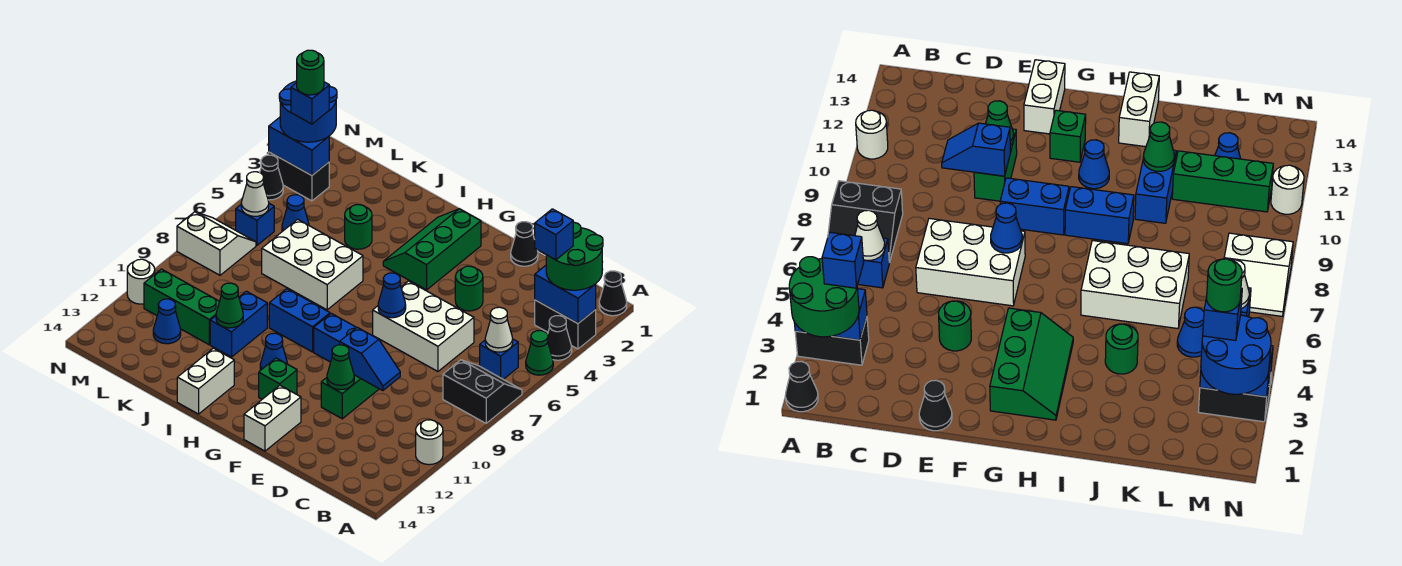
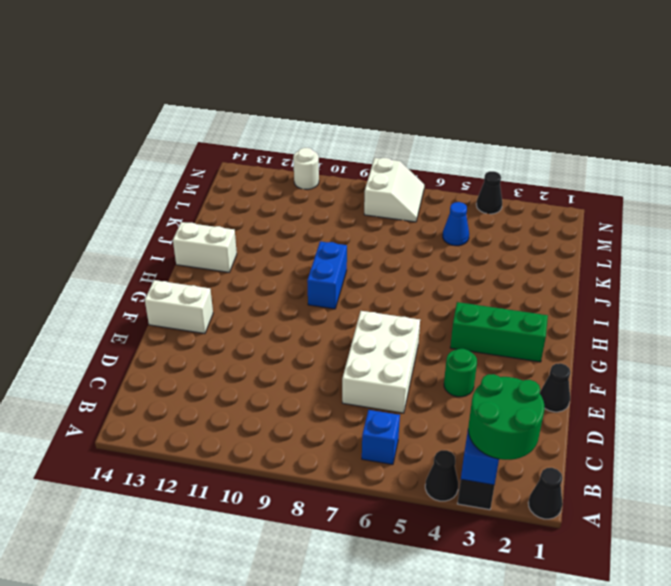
none -> green 1x1 cone [526,330,553,375]
none -> black 2x2 slope [443,360,522,423]
none -> white 1x1 round brick [416,420,443,465]
none -> green 1x2 brick [321,375,378,419]

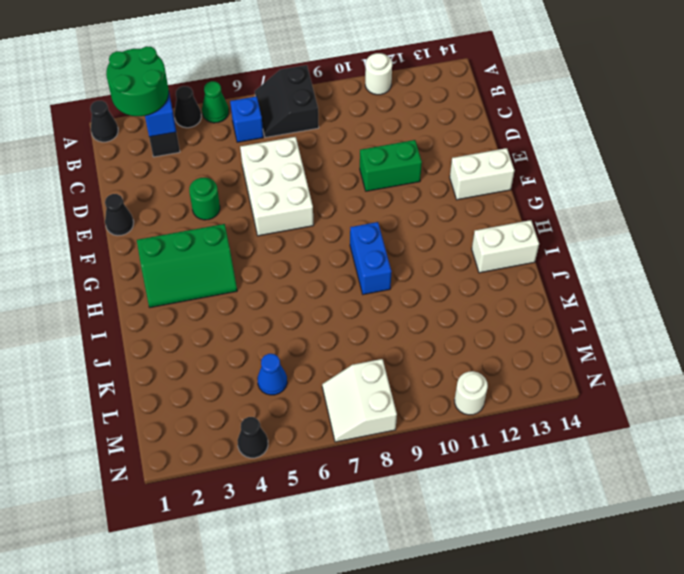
none -> blue 1x2 brick [314,313,357,362]
none -> green 1x1 brick [259,358,297,399]
none -> blue 1x1 cone [260,333,287,370]
none -> white 2x3 brick [262,219,363,310]

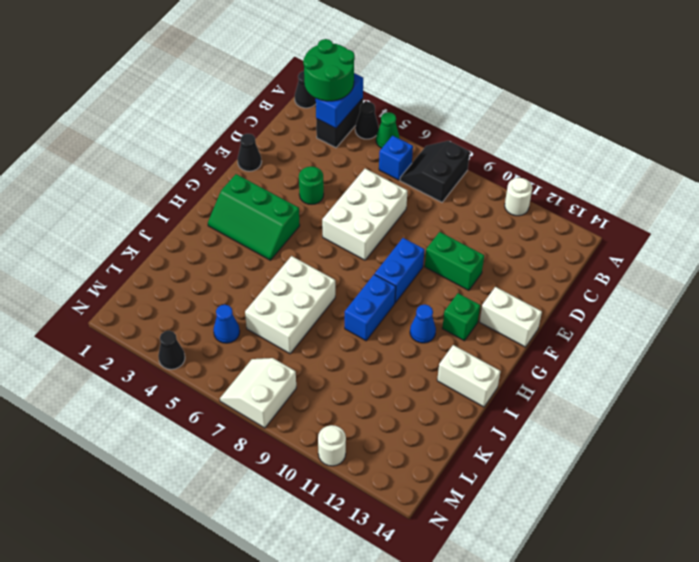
none -> green 1x1 round brick [345,205,372,249]
none -> blue 1x2 brick [210,291,267,357]
none -> green 1x3 brick [144,269,220,345]
none -> blue 1x1 cone [153,299,181,344]

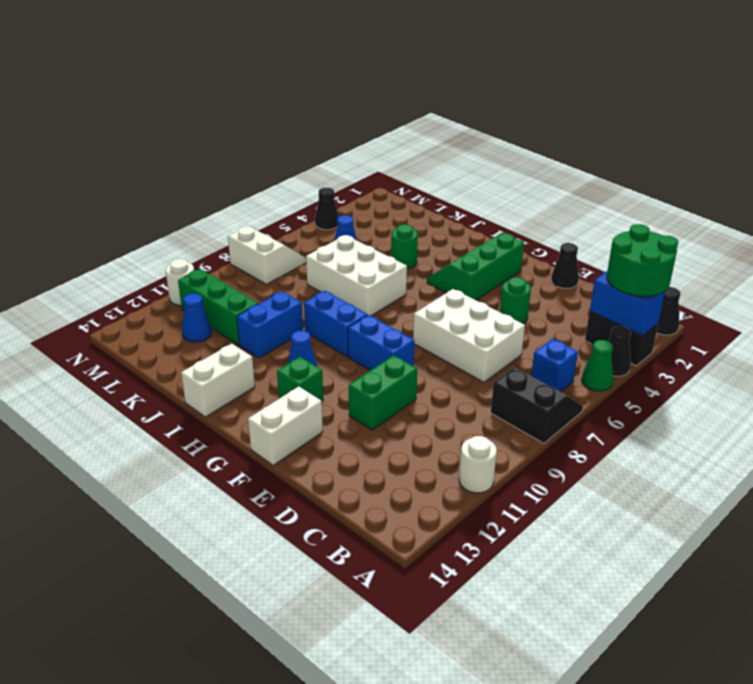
none -> black 1x2 brick [269,152,329,201]
none -> blue 1x1 brick [236,204,274,246]
none -> white 1x1 cone [485,307,513,352]
none -> blue 1x2 slope [340,327,400,391]

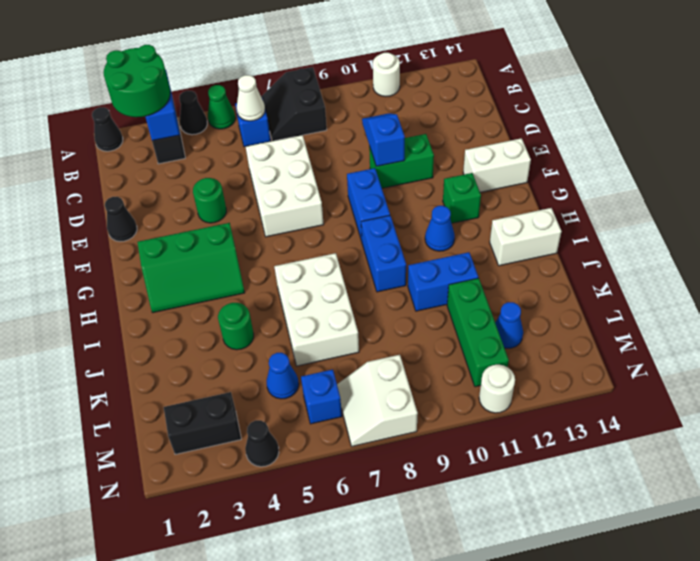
black 1x2 brick [164,392,241,454] -> black 1x2 brick turned to [269,152,329,201]
none -> green 1x1 cone [327,345,354,390]
none -> blue 1x1 cone [378,273,406,318]
none -> green 1x1 cone [216,283,243,328]
none -> blue 1x2 brick [269,117,329,175]

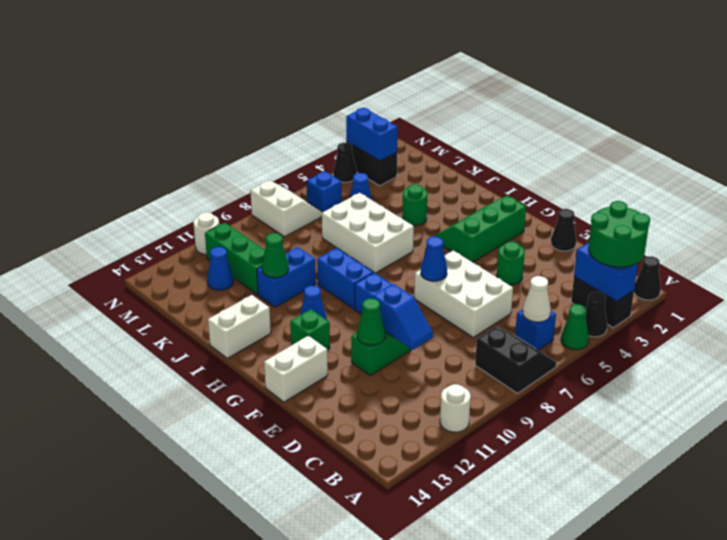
none -> white 1x1 cone [241,172,269,216]
none -> blue 2x2 round brick [279,81,337,142]
none -> blue 1x1 brick [535,209,573,260]
none -> blue 1x1 brick [291,82,329,124]

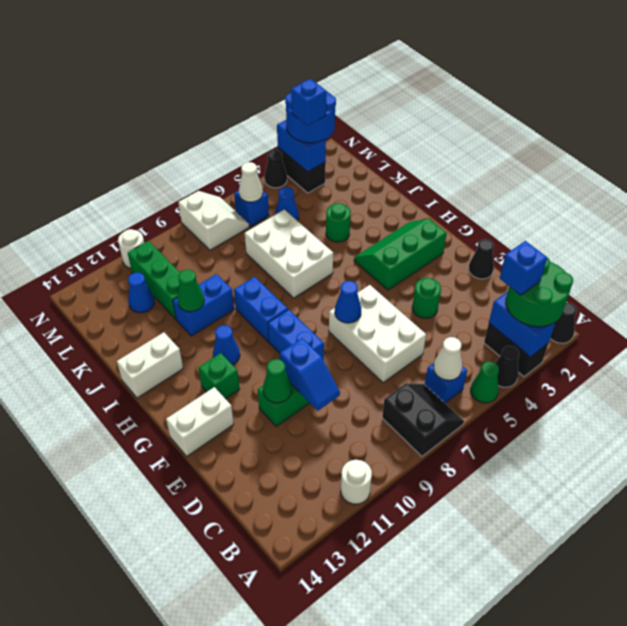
none -> green 1x1 round brick [297,50,324,95]

